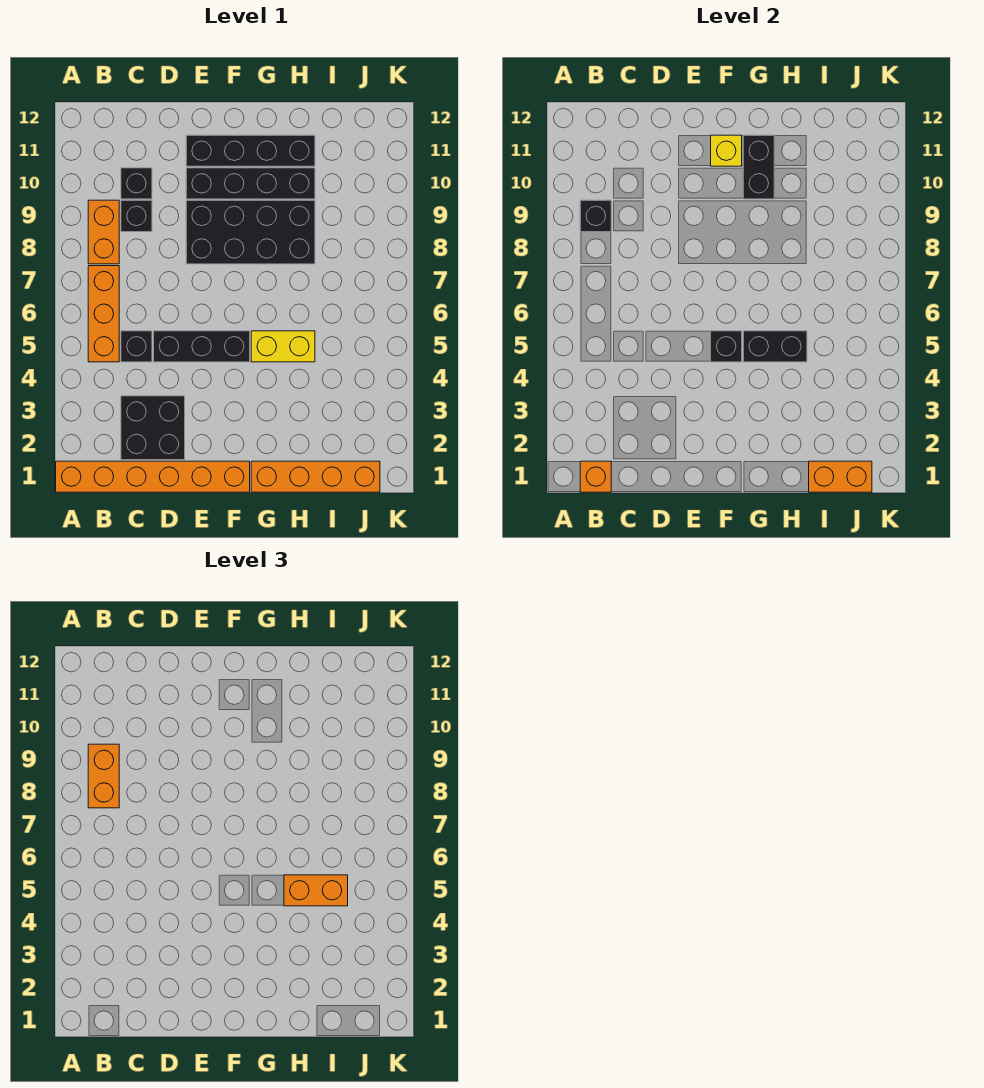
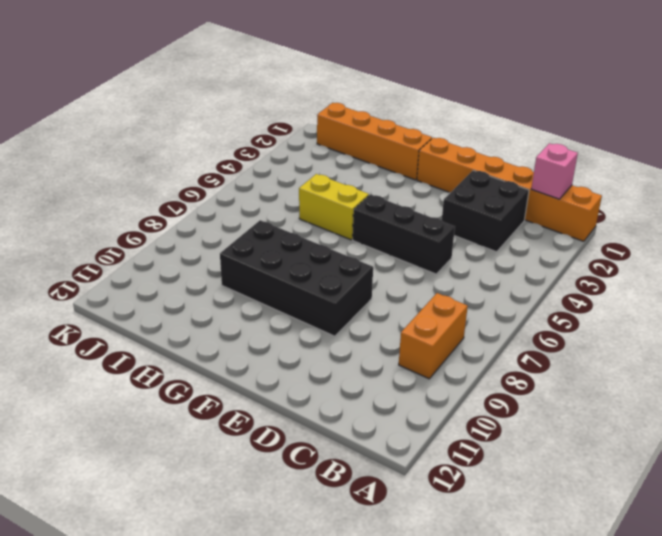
pink 1x1 brick [531,143,578,199] -> orange 1x1 brick [580,461,611,492]
none -> orange 1x3 brick [88,266,119,362]
none -> black 1x1 brick [121,331,152,362]
none -> black 1x1 brick [121,200,152,232]

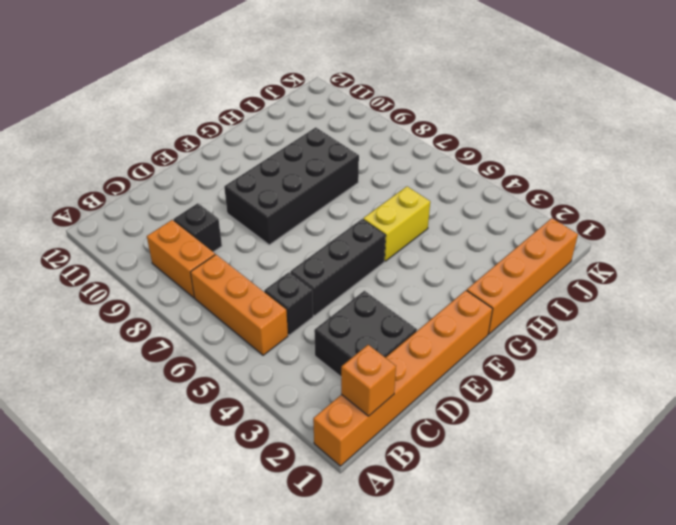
none -> black 1x1 brick [121,168,152,199]
none -> black 1x4 brick [186,168,315,199]
none -> black 1x4 brick [186,135,315,166]

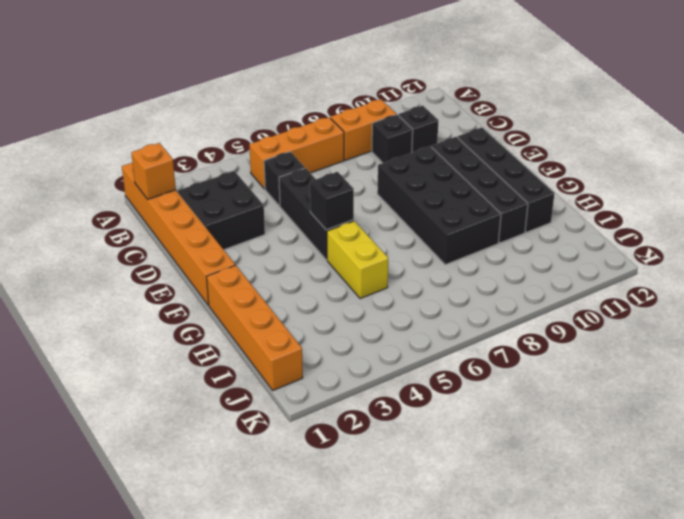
none -> black 1x1 brick [580,200,611,232]
none -> yellow 1x1 brick [711,135,742,166]
none -> black 1x2 brick [743,331,807,362]

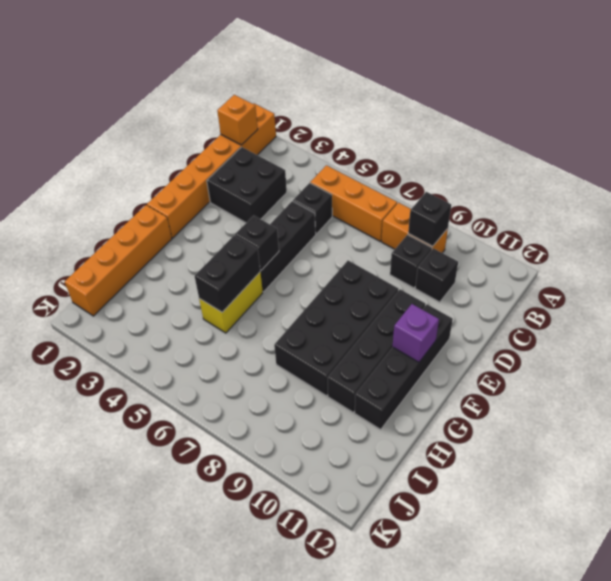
purple 1x1 brick [393,304,439,362] -> yellow 1x1 brick [711,135,742,166]
none -> black 1x2 brick [743,135,774,199]
none -> orange 1x2 brick [809,461,872,492]
none -> orange 1x2 brick [88,744,119,808]

